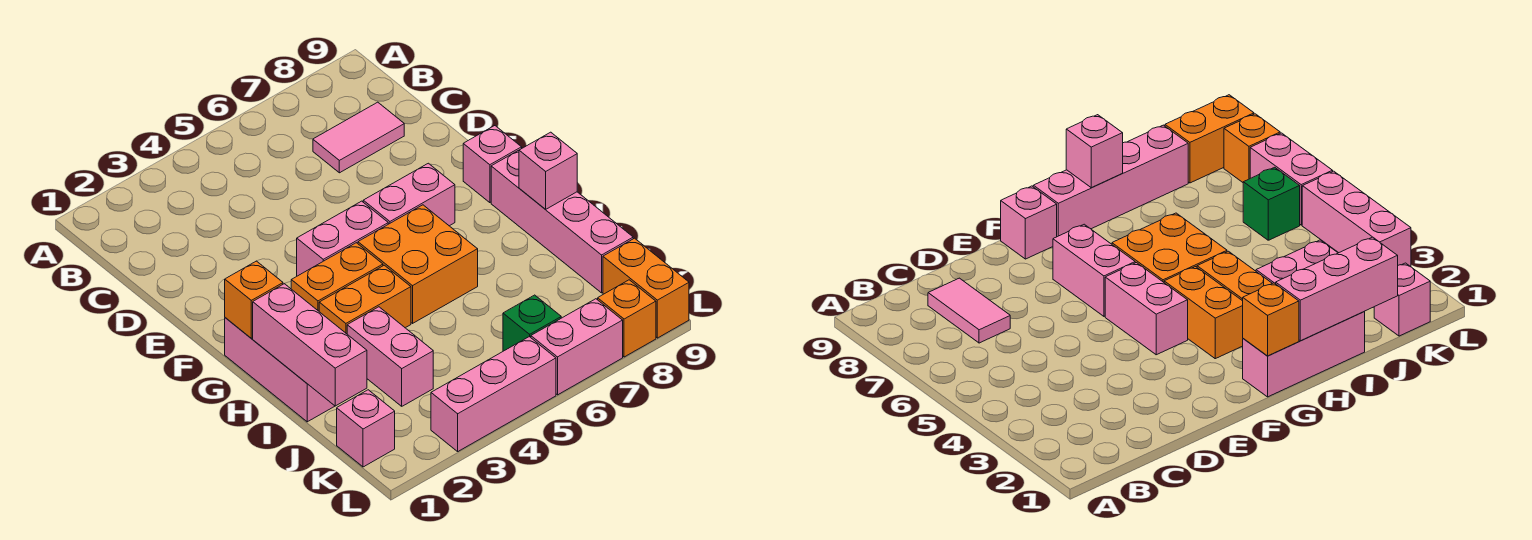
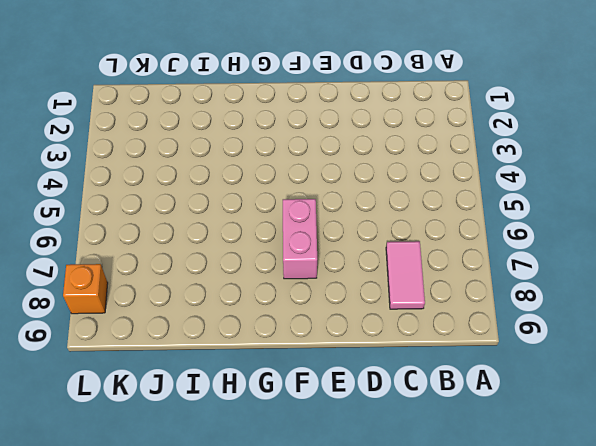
none -> pink 1x2 brick [297,201,388,276]
none -> pink 1x1 brick [463,126,522,203]
none -> pink 1x3 brick [225,318,335,422]

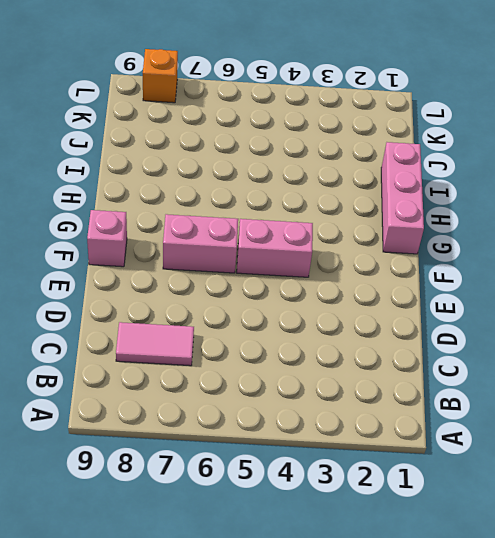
none -> orange 1x2 brick [291,243,383,311]
none -> orange 2x2 brick [358,205,478,323]
none -> pink 1x4 brick [491,150,633,293]

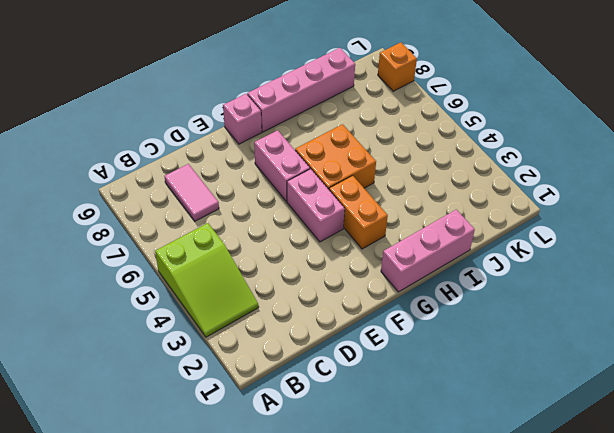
lime 2x3 slope [155,223,259,337] -> none
none -> orange 1x2 brick [319,265,411,334]
none -> pink 1x2 brick [347,307,433,406]
none -> pink 1x1 brick [337,390,395,467]

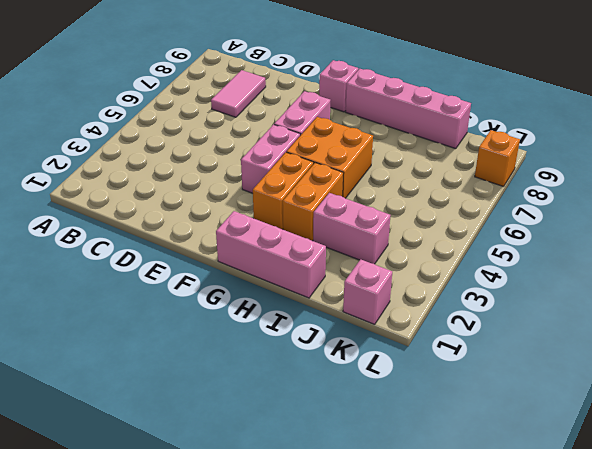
none -> green 1x1 brick [503,295,561,351]
none -> orange 1x2 brick [603,238,689,338]
none -> pink 1x3 brick [431,337,556,451]

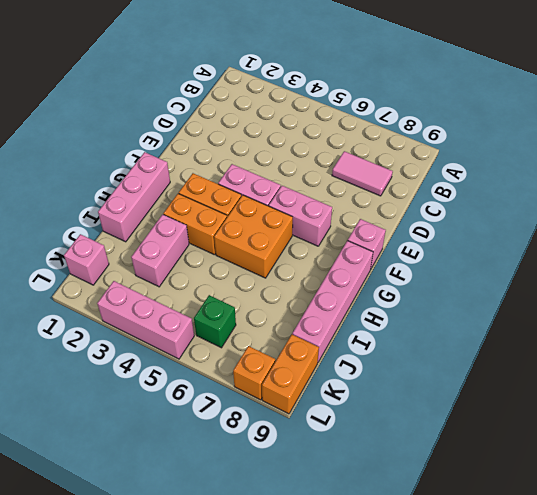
none -> pink 1x2 brick [531,299,623,395]
none -> orange 1x1 brick [225,261,283,338]
none -> pink 1x3 brick [253,284,367,406]

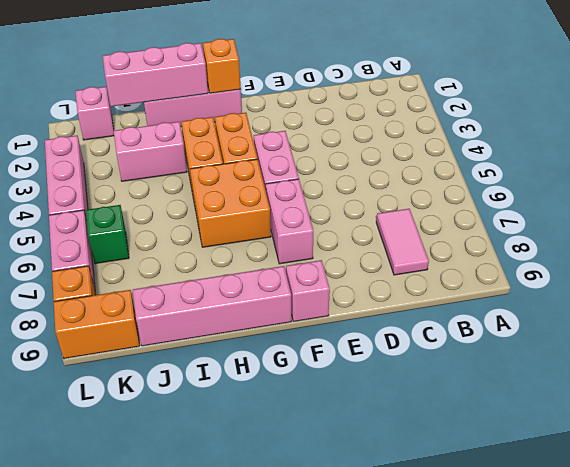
none -> pink 1x1 brick [519,132,577,209]

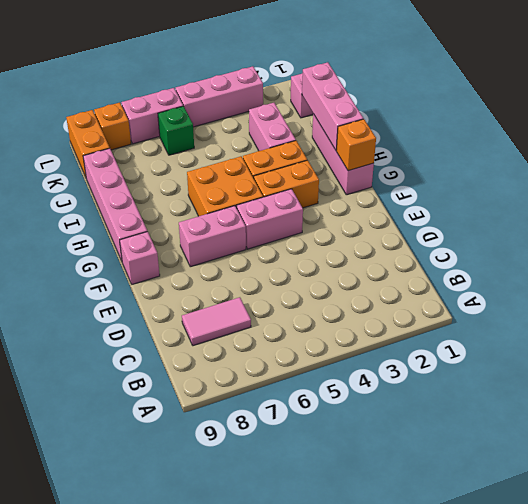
none -> pink 1x1 brick [519,132,577,209]

